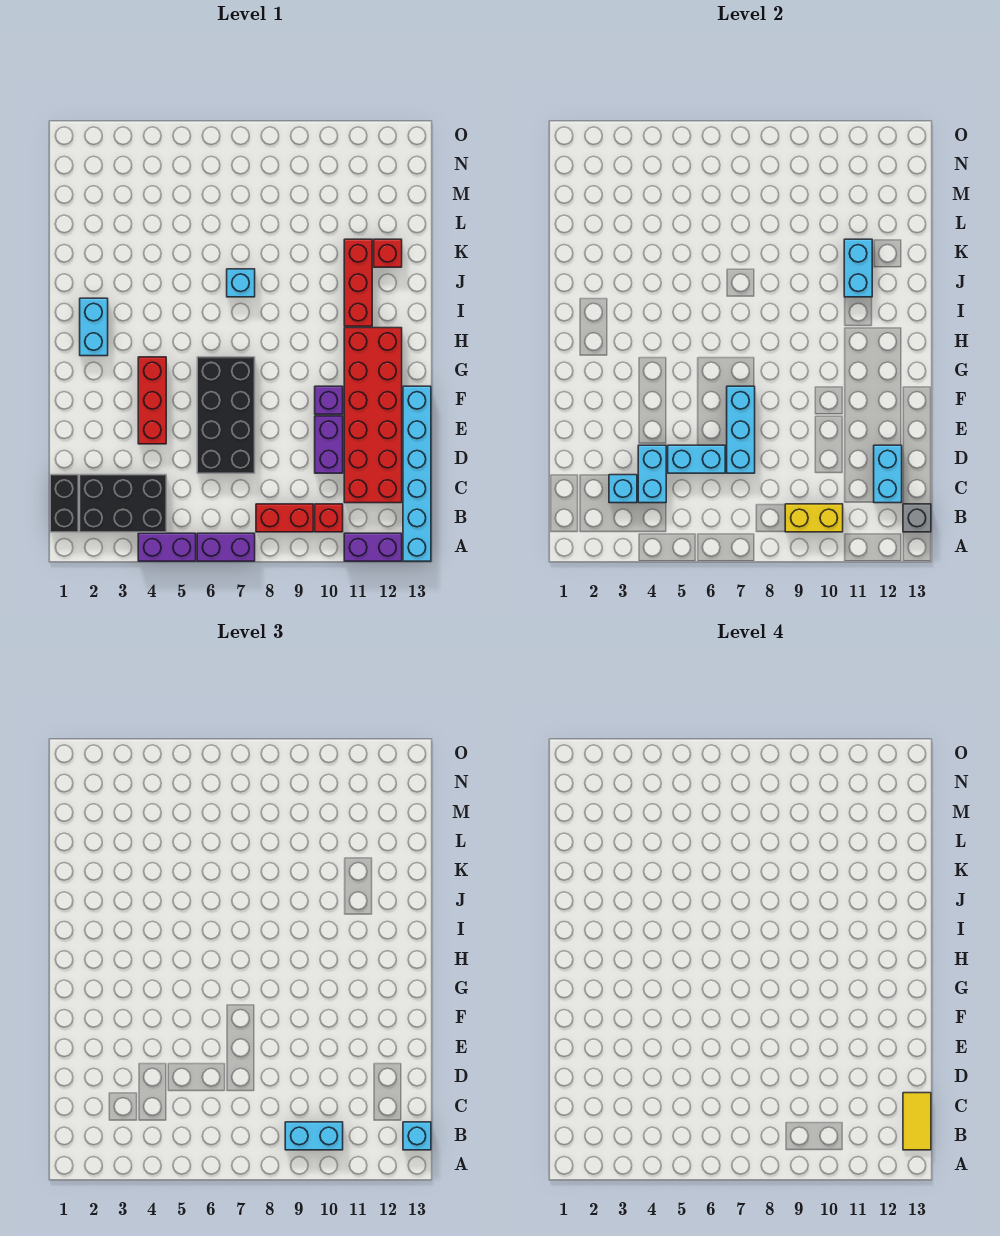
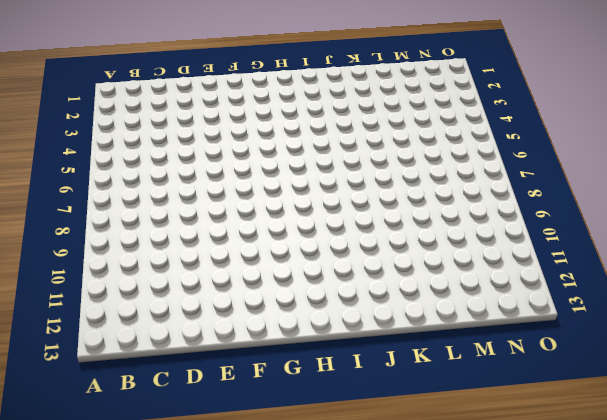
none -> purple 1x2 brick [138,533,196,561]
none -> purple 1x2 brick [197,533,255,561]
none -> purple 1x2 brick [344,533,402,561]

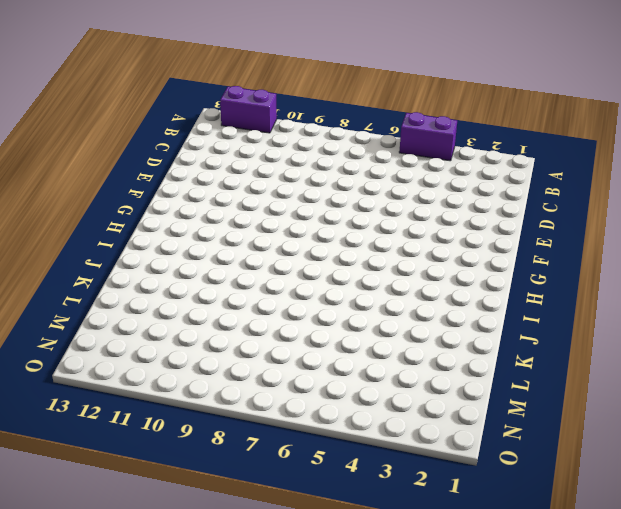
none -> purple 1x2 brick [197,533,255,561]
none -> cyan 1x6 brick [403,386,431,561]
none -> black 1x2 brick [50,475,78,532]

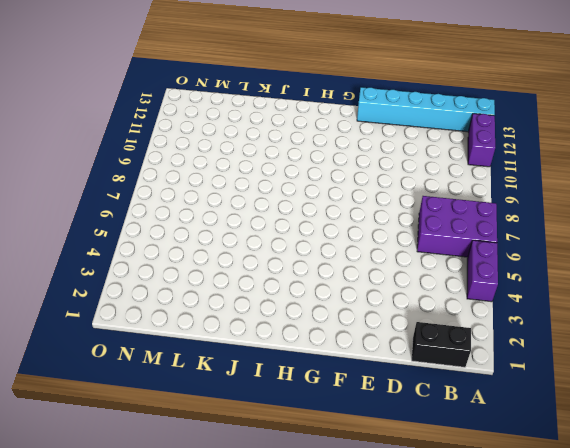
purple 2x3 brick [417,196,497,257] -> purple 1x2 brick [197,533,255,561]
none -> black 2x3 brick [80,475,166,532]
none -> red 1x2 brick [256,504,313,532]
none -> red 1x1 brick [315,504,343,532]

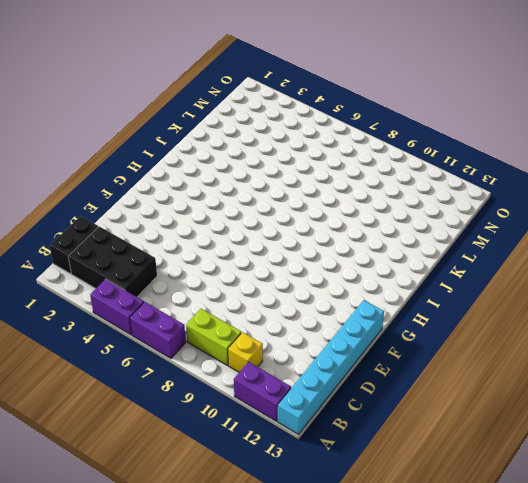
lime 1x2 brick [186,309,241,366] -> red 1x2 brick [256,504,313,532]
yellow 1x1 brick [228,332,263,372] -> red 1x1 brick [315,504,343,532]
none -> red 2x6 brick [344,328,402,503]
none -> black 2x4 brick [197,357,255,473]
none -> purple 1x2 brick [315,416,343,473]

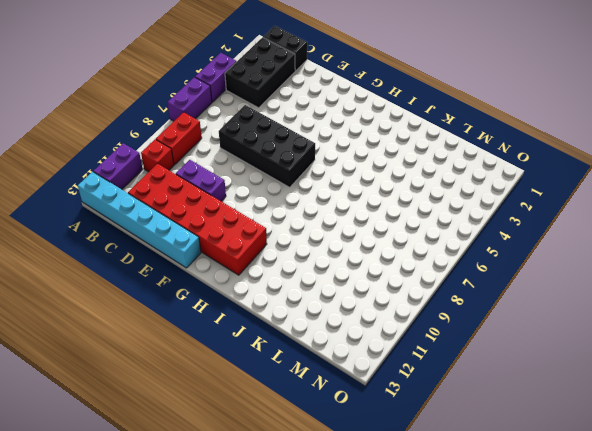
none -> red 1x3 brick [138,357,166,444]
none -> purple 1x1 brick [315,386,343,414]
none -> cyan 1x2 brick [80,298,108,356]

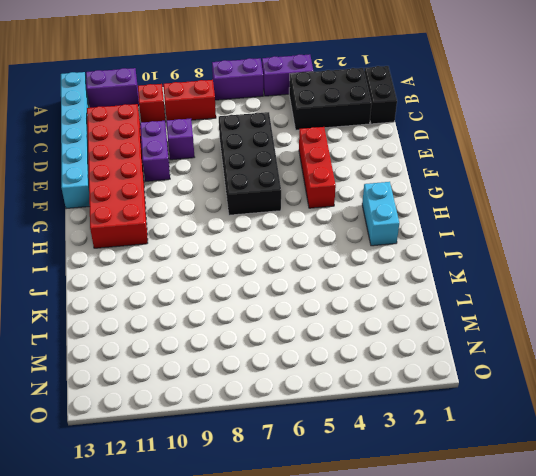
purple 1x1 brick [166,119,194,160] -> purple 1x1 brick moved to [315,386,343,414]
none -> red 1x3 brick [344,239,372,326]
none -> cyan 1x1 brick [227,269,255,297]
none -> red 1x1 brick [374,239,402,267]

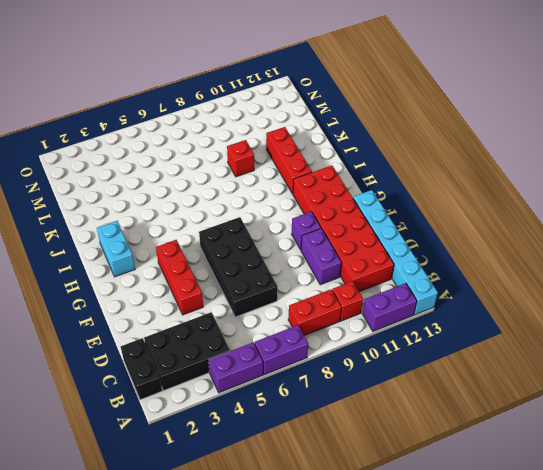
red 1x1 brick [227,140,254,177] -> red 1x1 brick moved to [374,239,402,267]
none -> cyan 1x1 brick [227,269,255,297]
none -> yellow 1x2 brick [785,504,843,532]
none -> grey 1x1 brick [903,504,931,532]

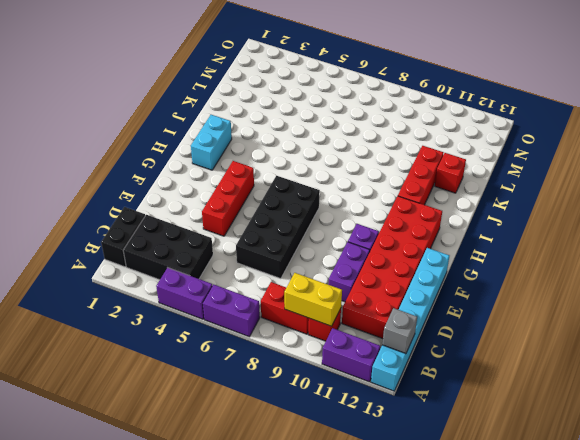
none -> cyan 1x1 brick [227,269,255,297]
none -> cyan 1x1 brick [609,475,637,503]
none -> cyan 1x2 brick [638,445,666,503]

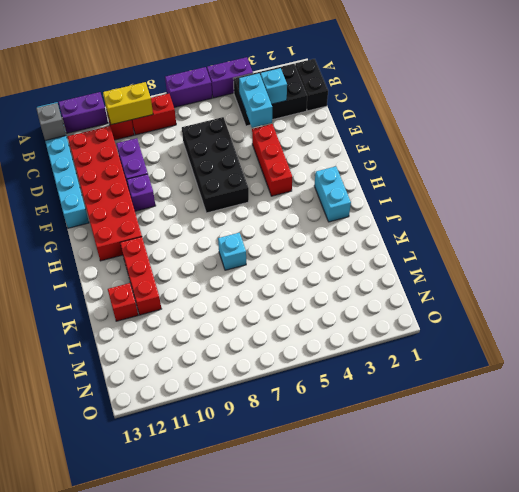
none -> cyan 1x2 brick [874,445,902,503]
none -> cyan 1x2 brick [668,445,725,473]
none -> cyan 1x3 brick [727,386,755,473]

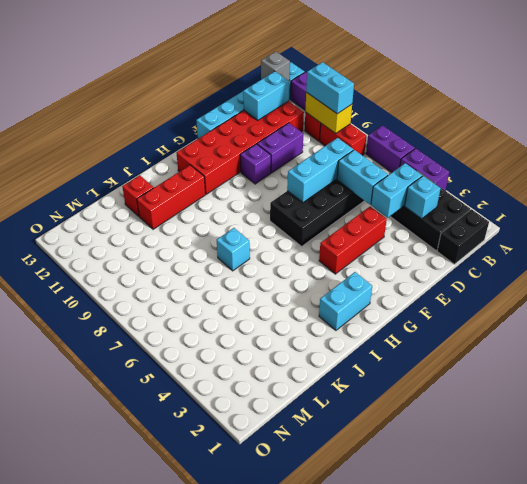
none -> cyan 1x2 brick [844,239,872,297]
none -> cyan 1x1 brick [403,1122,431,1150]
none -> yellow 1x2 tile [903,1093,931,1150]

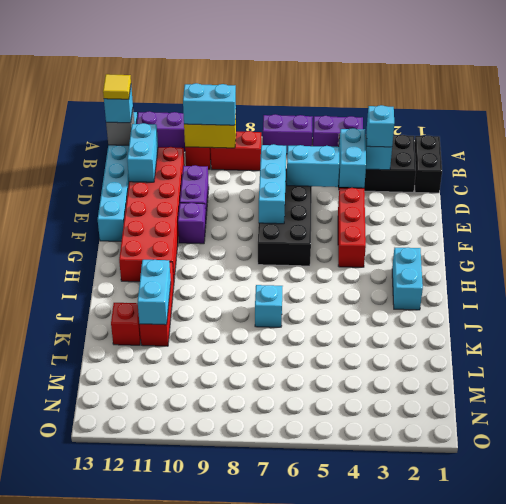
yellow 1x1 tile [103,74,131,99] -> yellow 1x2 tile [903,1093,931,1150]
cyan 1x1 brick [367,105,394,147] -> none

